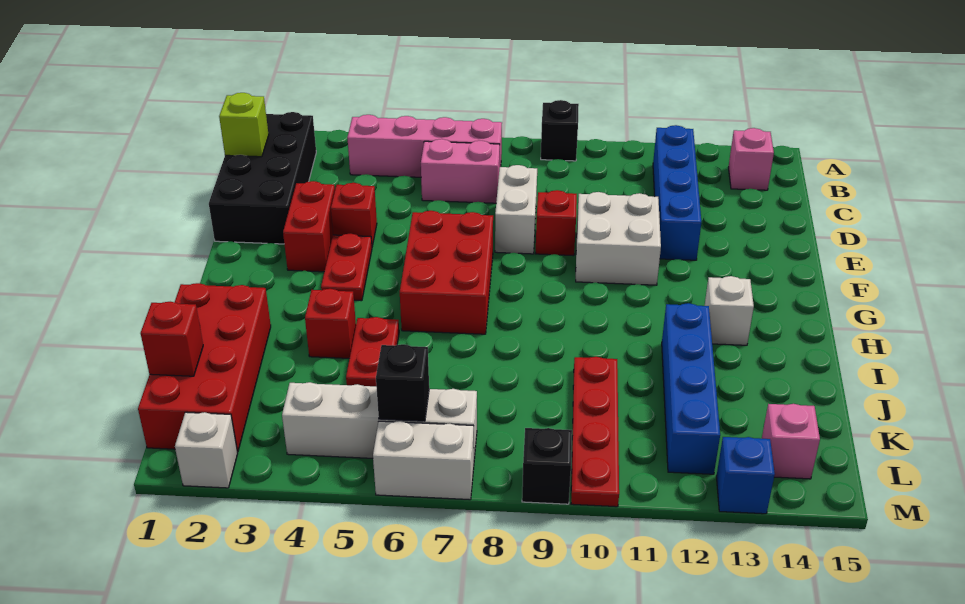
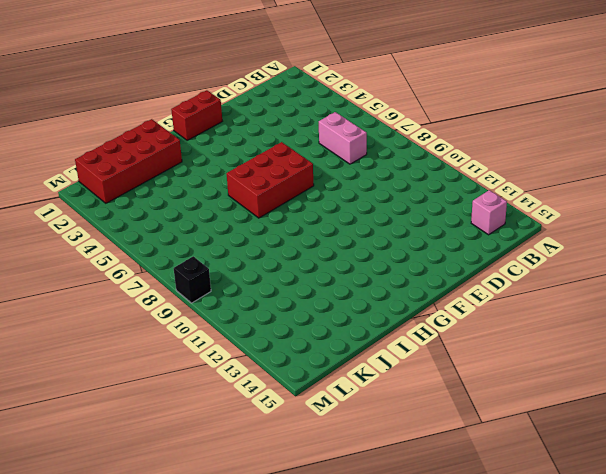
red 1x2 brick [171,90,222,140] -> red 1x2 brick moved to [283,181,335,272]
none -> black 1x1 brick [541,100,579,161]
none -> black 2x4 brick [209,112,316,244]
none -> pink 1x4 brick [347,115,502,177]

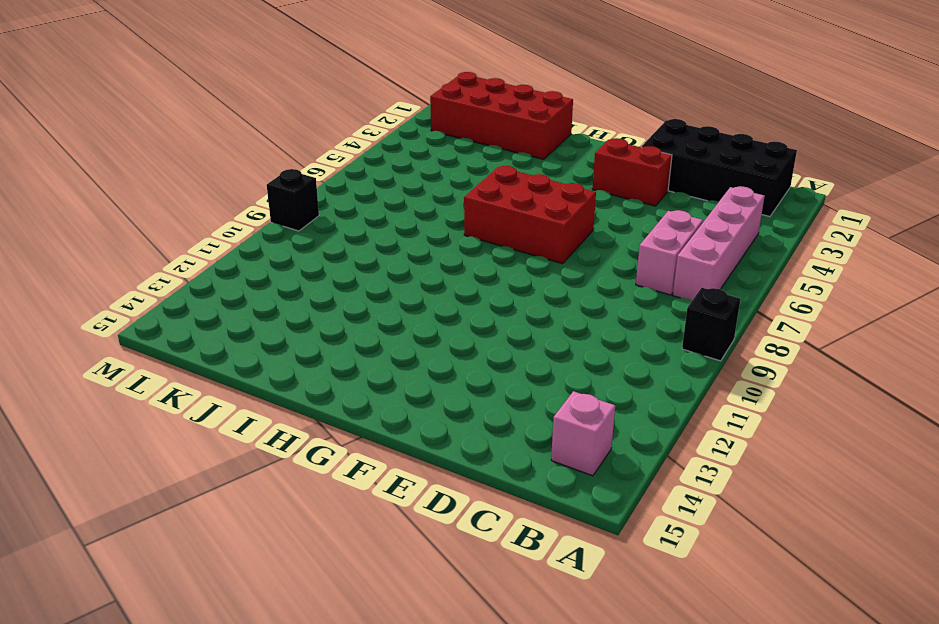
none -> blue 1x4 brick [653,125,701,260]
none -> white 1x2 brick [495,165,537,254]
none -> red 1x1 brick [331,183,377,246]

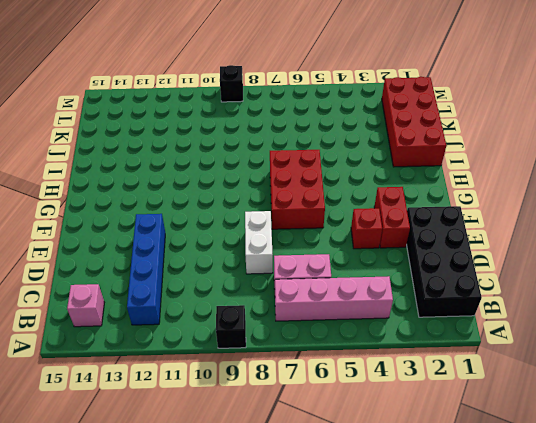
none -> red 1x1 brick [536,190,577,256]
none -> white 2x2 brick [576,192,661,285]
none -> red 1x2 plate [321,234,372,301]

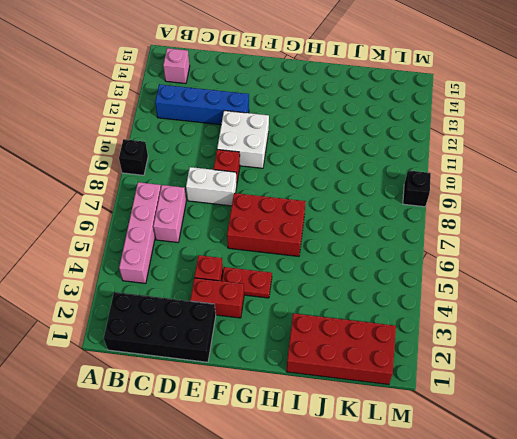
none -> white 1x1 brick [705,276,754,345]
none -> red 1x1 brick [305,289,356,358]
none -> red 1x2 plate [346,317,399,386]

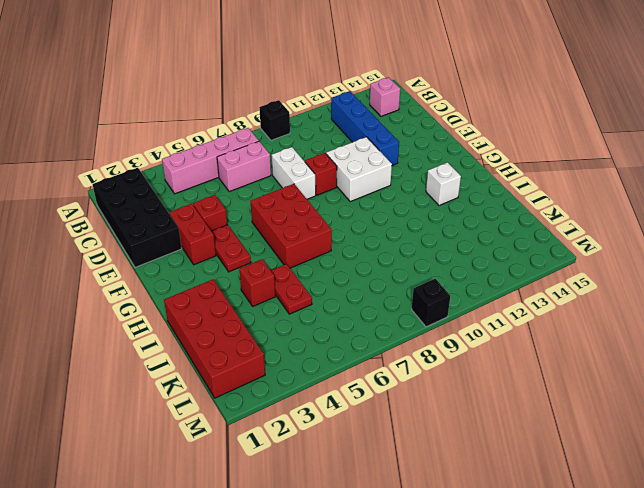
none -> blue 1x4 brick [662,303,720,474]
none -> red 1x4 plate [571,357,619,507]
none -> white 1x4 brick [282,382,477,459]

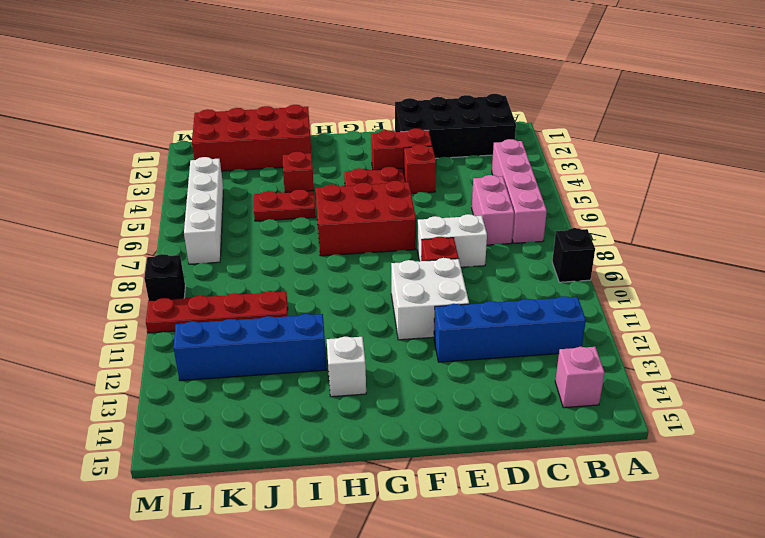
none -> pink 1x1 brick [762,404,820,479]
none -> white 1x1 brick [175,412,238,488]
none -> white 1x2 brick [373,421,474,500]

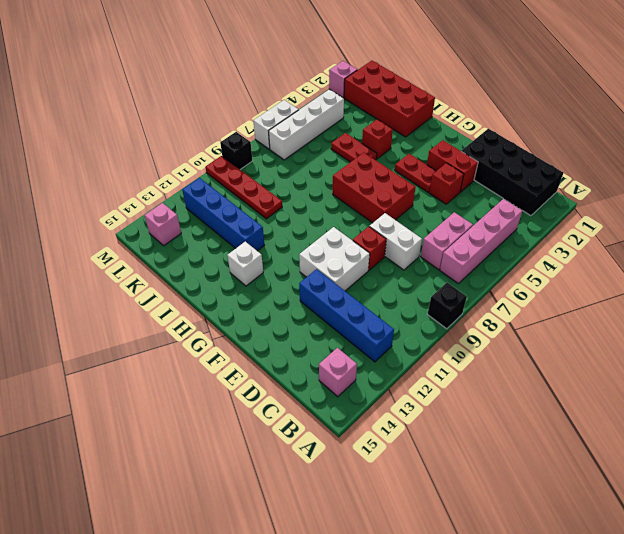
pink 1x1 brick [329,61,357,98] -> white 1x1 brick [175,412,238,488]
none -> blue 1x1 brick [716,437,775,514]
none -> lime 1x1 brick [219,93,269,157]
none -> red 1x1 brick [140,302,203,376]

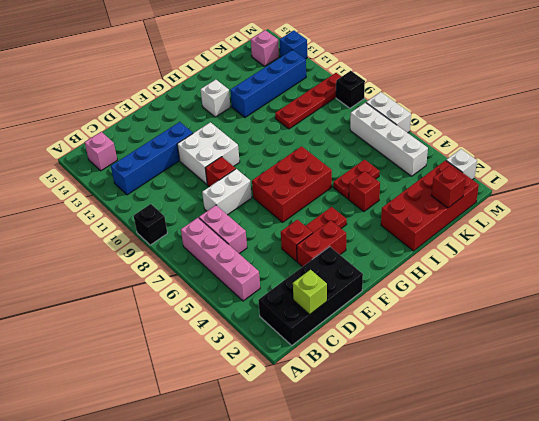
none -> black 1x1 brick [376,344,429,421]

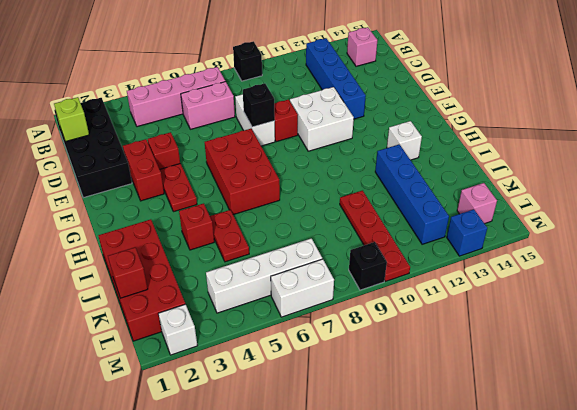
black 1x1 brick [243,83,275,127] -> black 1x1 brick moved to [376,344,429,421]

